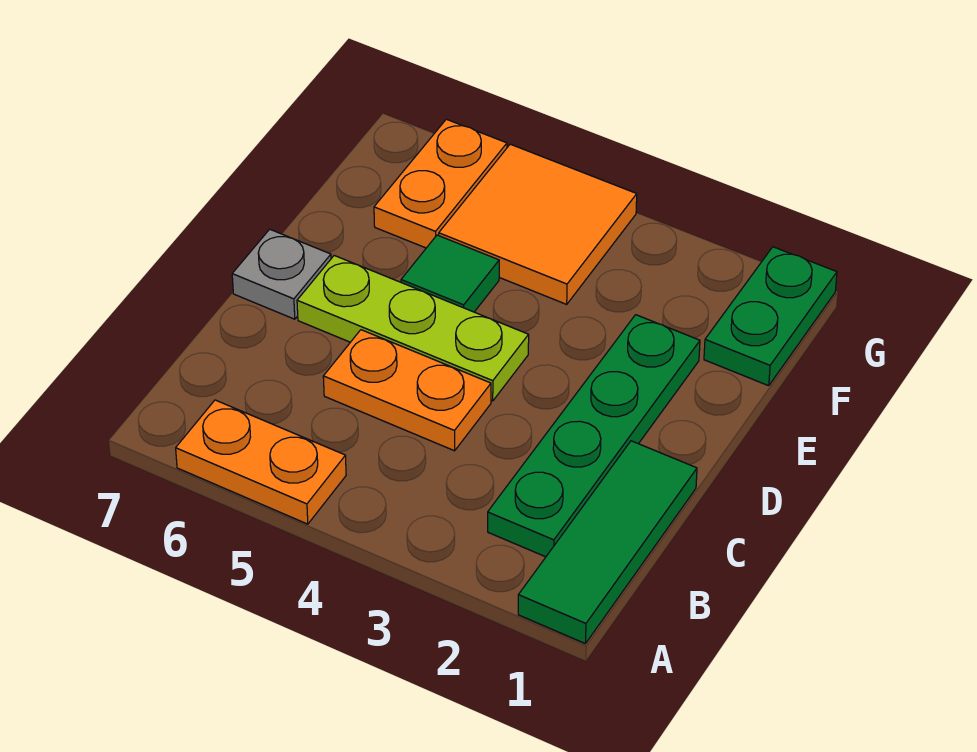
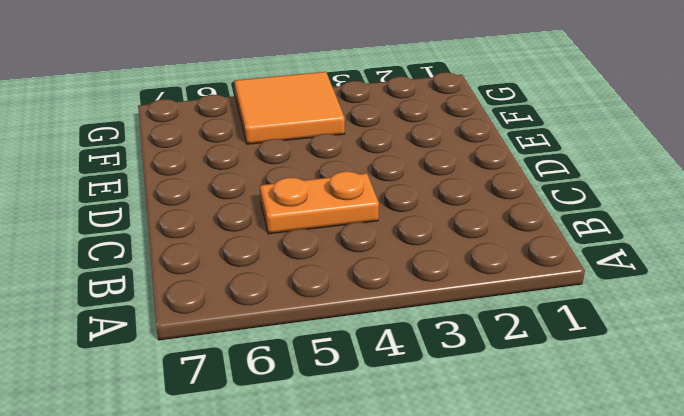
none -> green 1x3 tile [518,441,697,644]
none -> orange 1x2 plate [176,400,346,524]

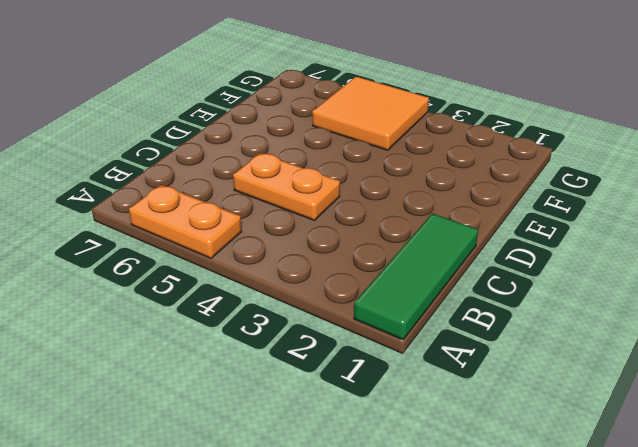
none -> green 1x4 plate [488,315,700,557]
none -> lime 1x3 plate [297,256,529,401]

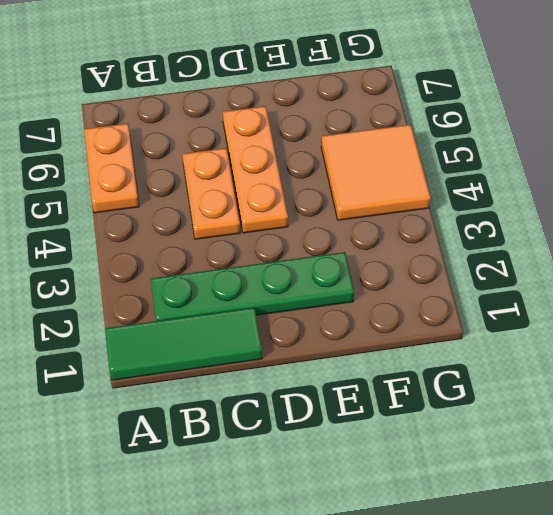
orange 1x3 plate [223,106,288,233] -> lime 1x3 plate [297,256,529,401]
none -> grey 1x1 plate [232,229,331,319]
none -> green 1x1 tile [401,235,499,312]

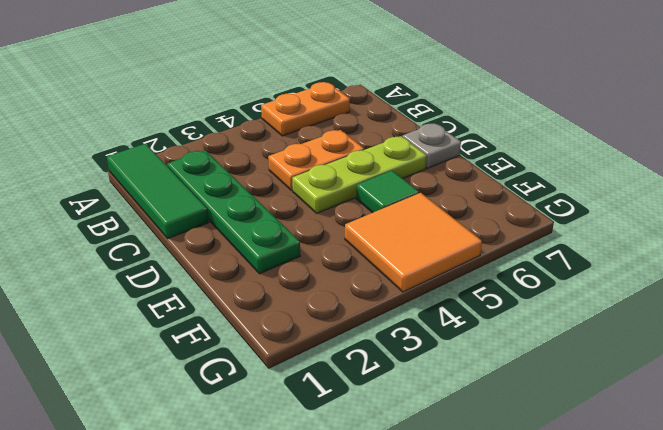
none -> green 1x2 plate [704,247,837,386]
none -> orange 1x2 plate [374,119,507,248]

